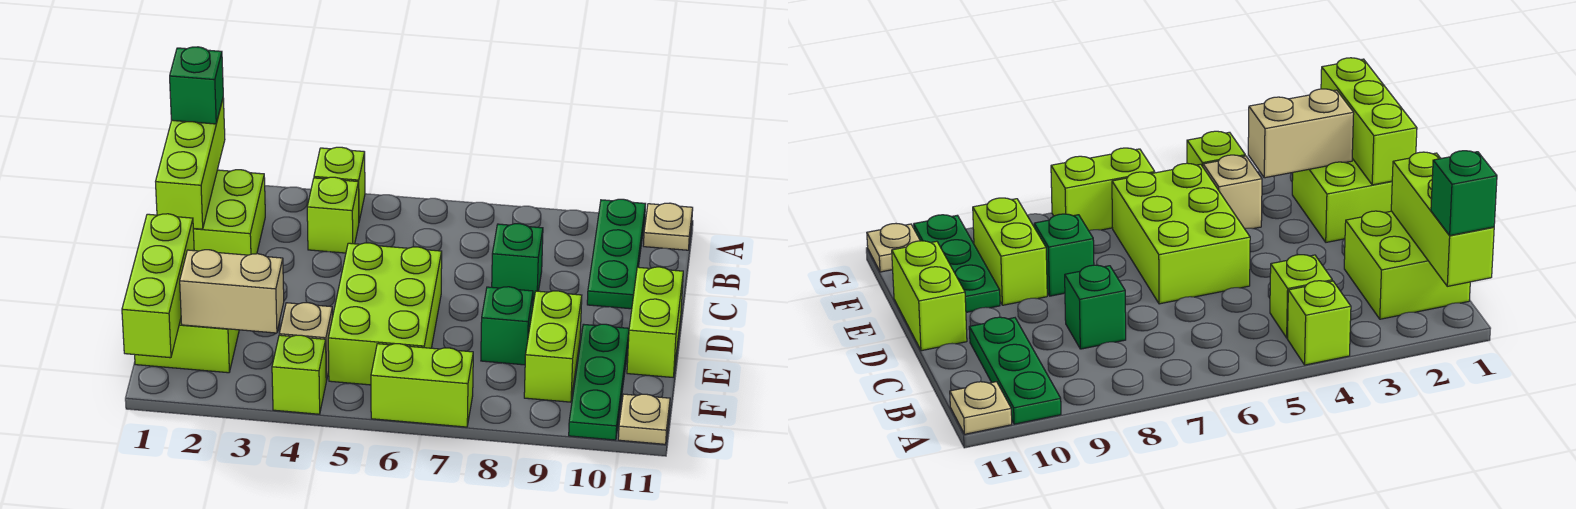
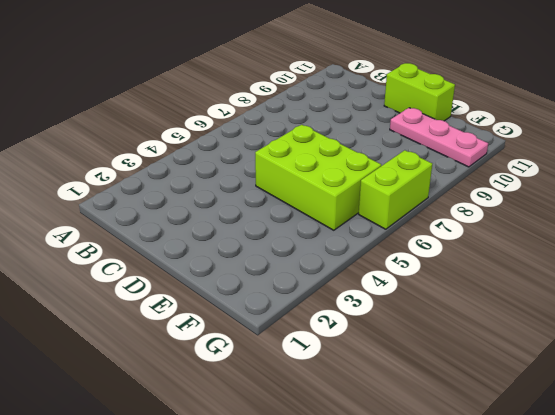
pink 1x3 plate [390,108,488,167] -> green 1x3 plate [569,324,629,440]
none -> lime 1x1 brick [314,147,365,221]
none -> green 1x3 plate [587,199,646,309]
none -> tan 1x1 plate [643,203,693,250]

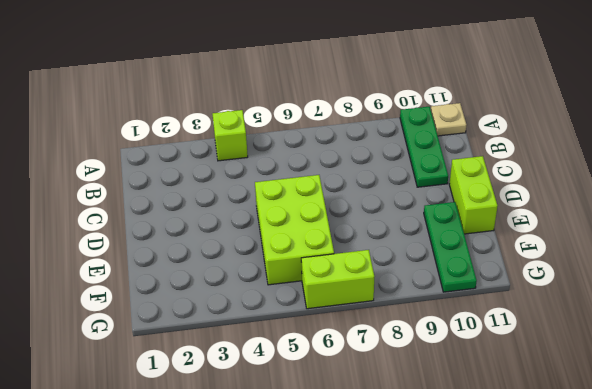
none -> lime 2x2 brick [193,170,265,255]
none -> lime 1x1 brick [307,177,359,253]
none -> green 1x1 brick [492,224,543,300]

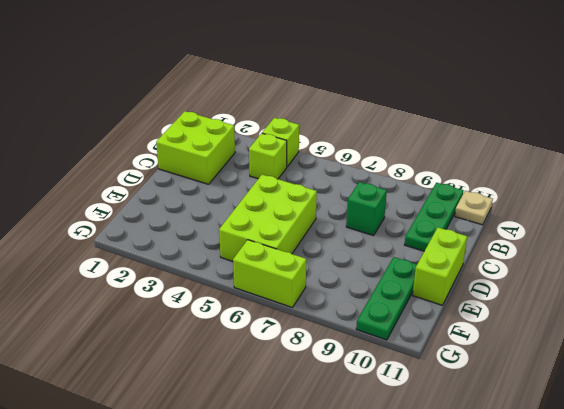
none -> lime 2x2 brick [135,319,239,373]
none -> green 1x1 brick [481,287,533,365]
none -> lime 1x2 brick [524,291,582,402]

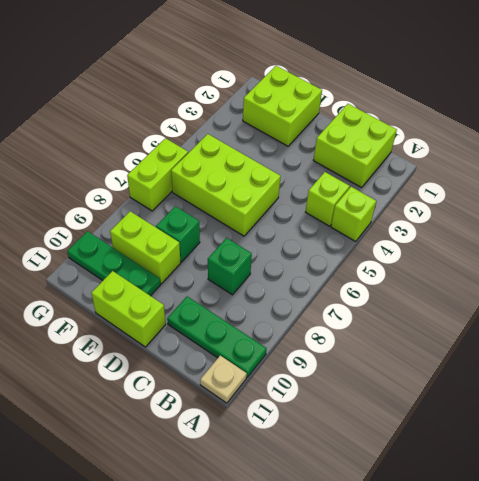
none -> tan 1x1 brick [279,303,333,381]
none -> lime 1x1 brick [272,335,326,414]
none -> tan 1x1 plate [618,394,670,444]

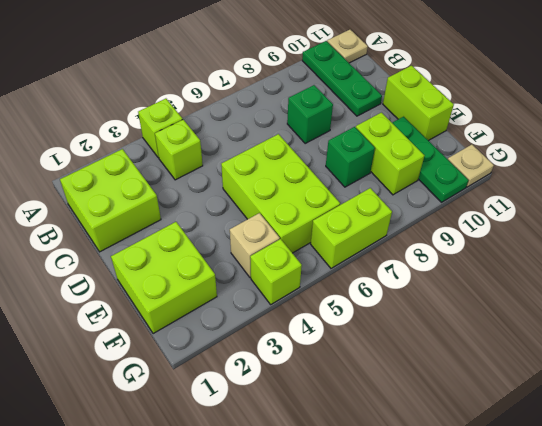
none -> lime 1x3 brick [156,98,225,229]
none -> lime 1x3 brick [122,214,194,358]
none -> tan 1x2 brick [180,250,284,333]

